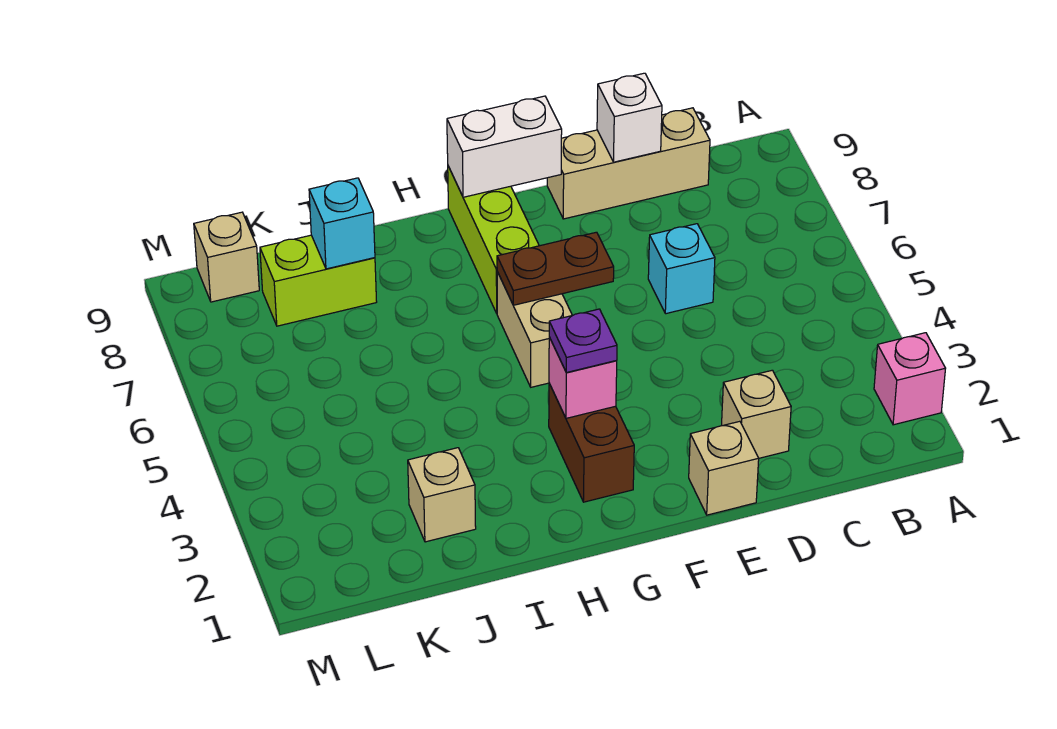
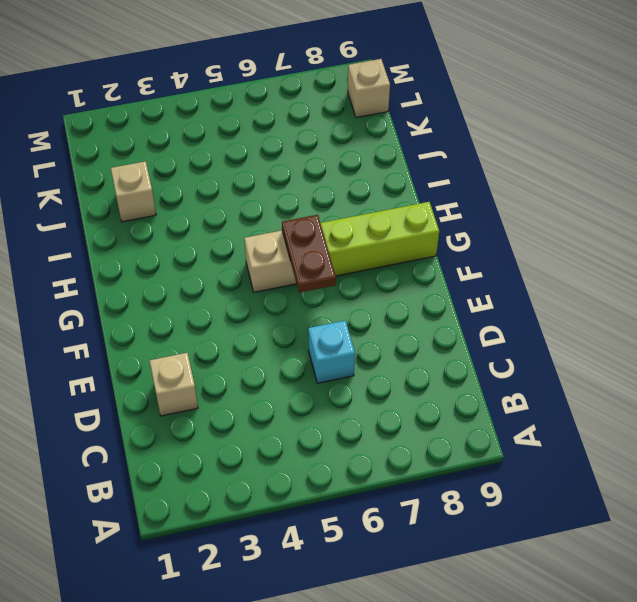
none -> pink 1x1 brick [874,333,946,425]
none -> tan 1x3 brick [547,108,710,219]
none -> tan 1x1 brick [689,421,759,515]

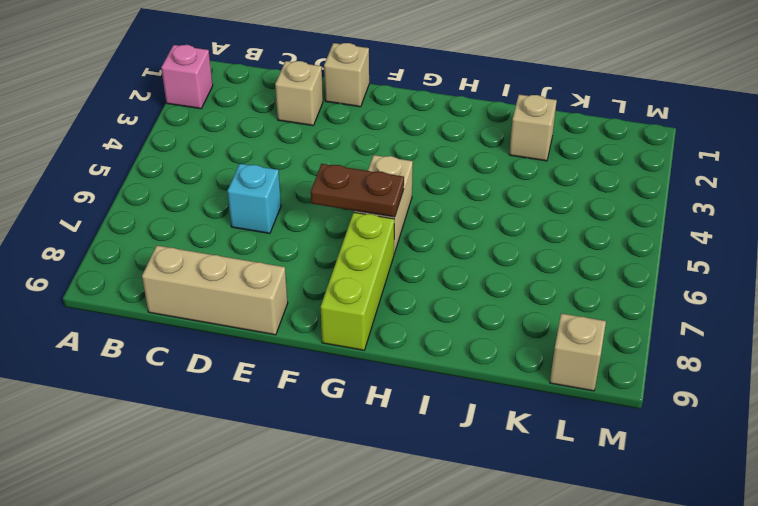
none -> brown 1x2 brick [549,383,634,502]
none -> lime 1x2 brick [260,235,377,326]
none -> white 1x1 brick [597,73,662,162]

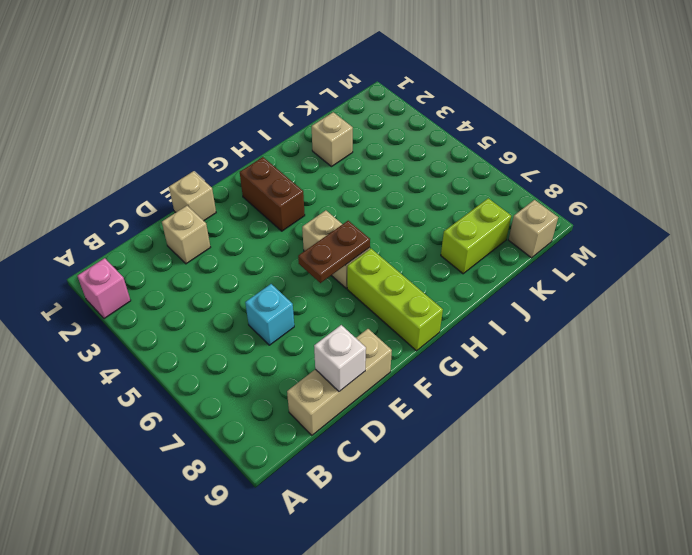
none -> white 1x2 brick [447,96,562,197]
none -> pink 1x1 brick [549,337,617,418]
none -> cyan 1x1 brick [309,178,375,269]

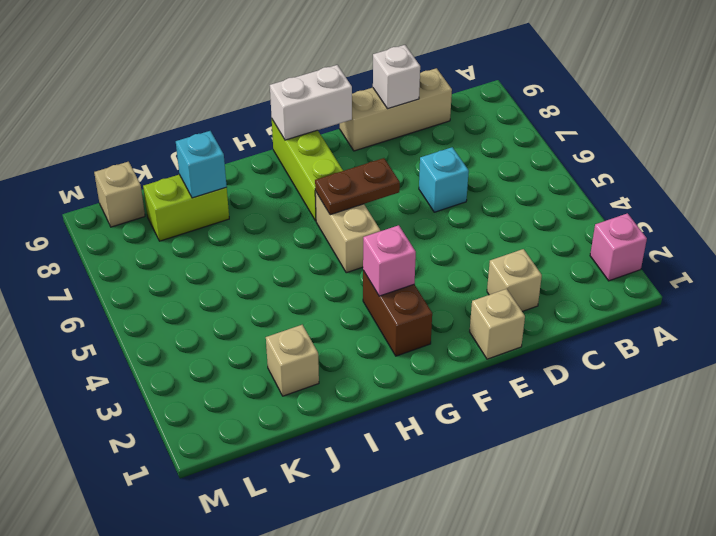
none -> purple 1x1 plate [549,309,617,373]

